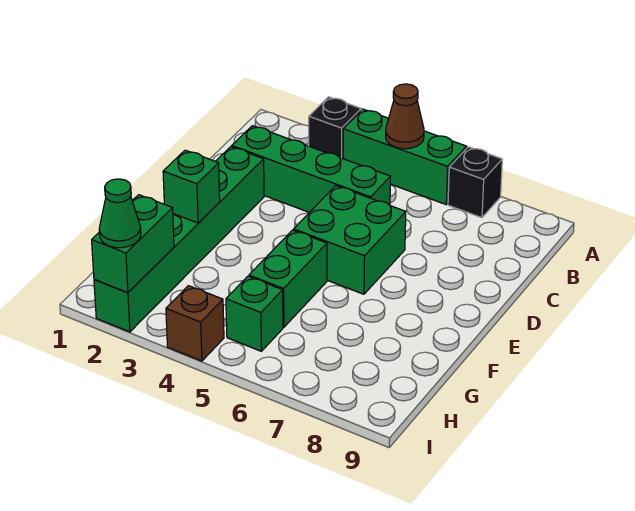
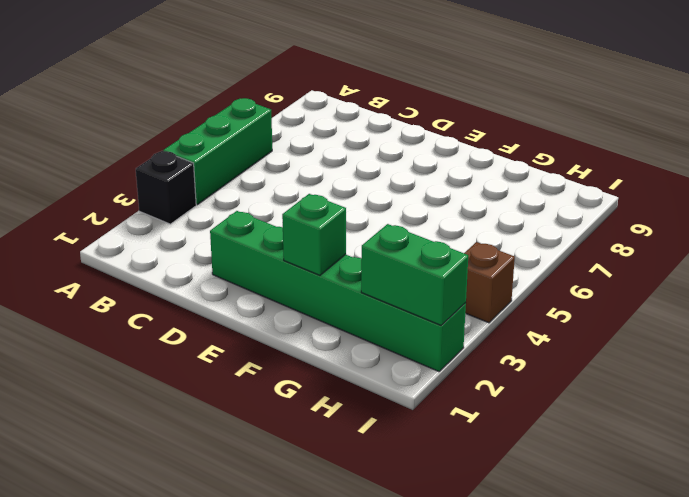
none -> black 1x1 brick [448,147,502,218]
none -> green 1x4 brick [232,126,391,212]
none -> green 2x2 brick [294,186,406,294]

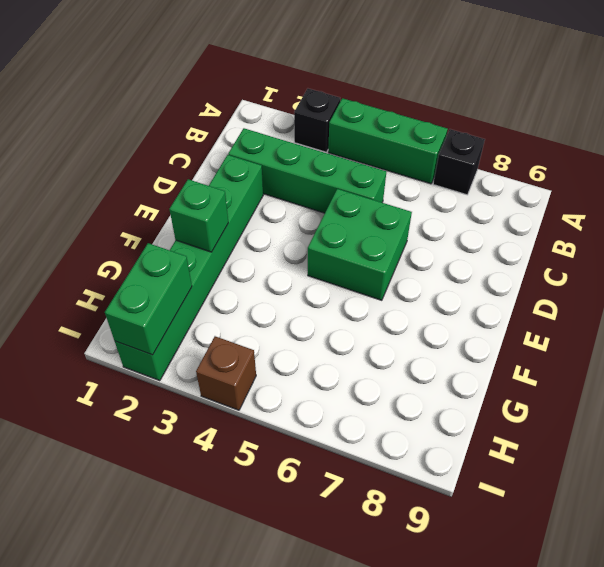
none -> green 1x2 brick [249,230,327,327]
none -> green 1x1 brick [226,276,283,351]
none -> brown 1x1 cone [386,84,424,149]

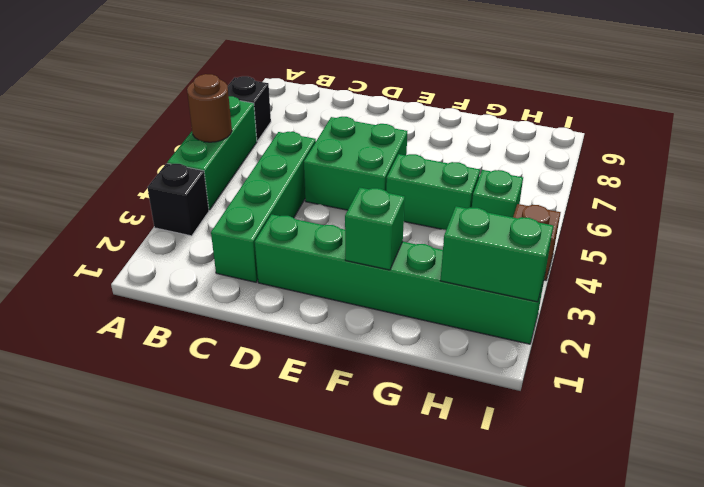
brown 1x1 round brick [187,74,232,142] -> brown 1x1 cone [386,84,424,149]
none -> green 1x1 cone [99,179,141,248]

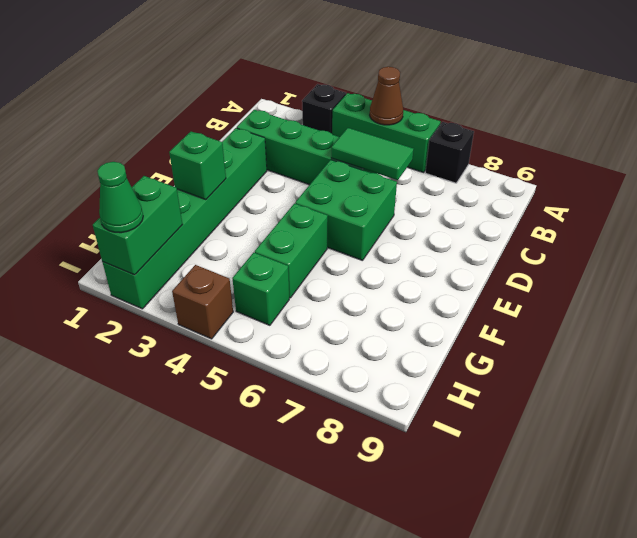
green 1x2 tile [331,128,414,180] -> none

